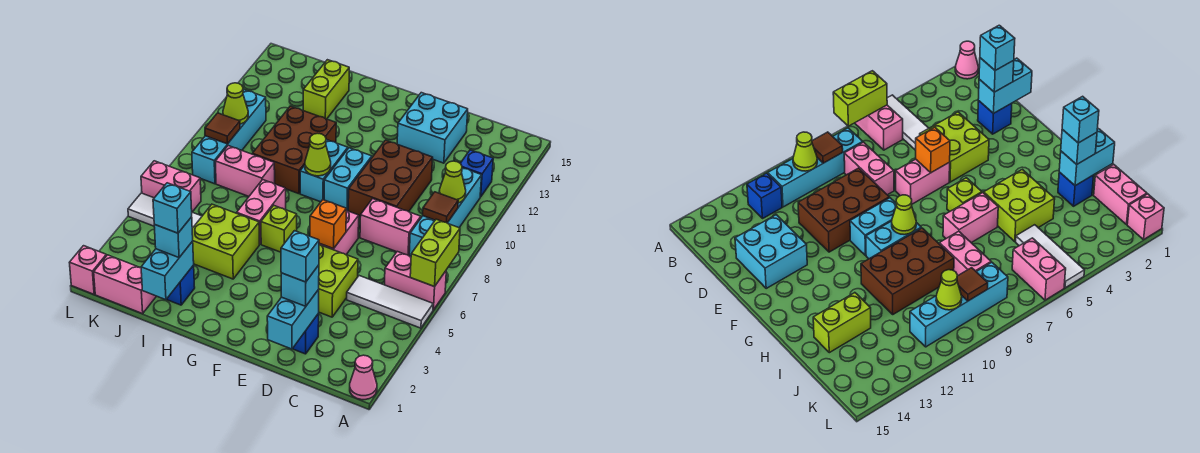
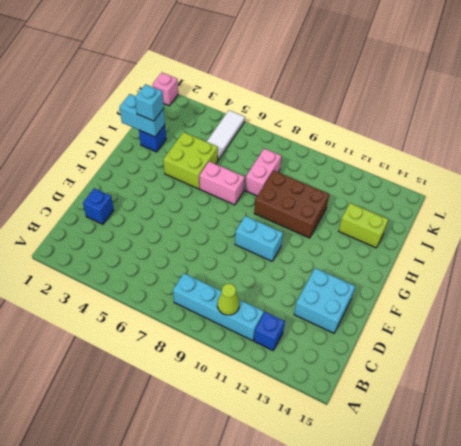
none -> pink 1x1 cone [350,355,377,400]
none -> white 1x3 tile [346,276,433,328]
none -> pink 1x2 brick [385,252,446,310]
none -> pink 1x2 brick [360,199,421,255]

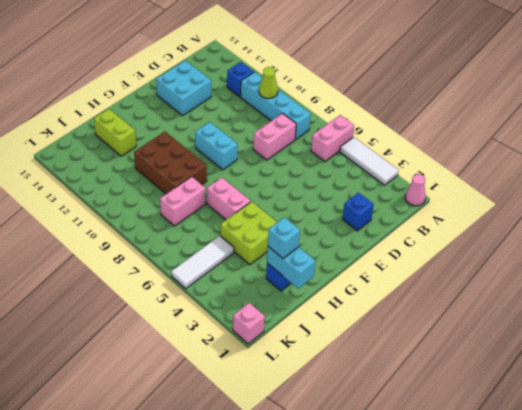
white 1x3 tile [340,137,399,185] -> white 1x3 tile turned to [346,276,433,328]
none -> lime 2x2 brick [318,245,358,317]
none -> brown 2x3 brick [348,140,433,217]
none -> pink 1x2 brick [319,211,359,255]
none -> lime 1x1 brick [261,205,297,252]

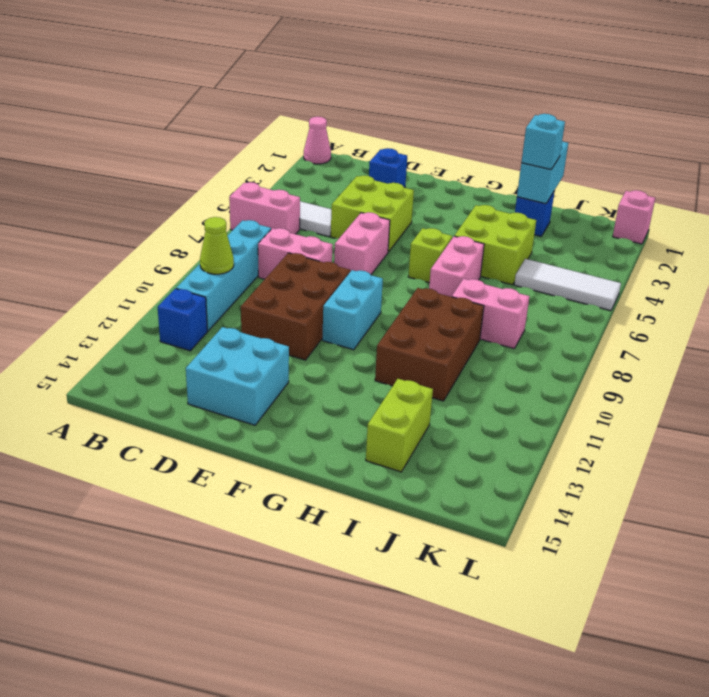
none -> cyan 1x2 brick [300,140,348,202]
none -> pink 1x2 brick [94,255,156,314]
none -> pink 1x2 brick [141,161,201,212]
none -> cyan 1x4 brick [192,89,266,184]

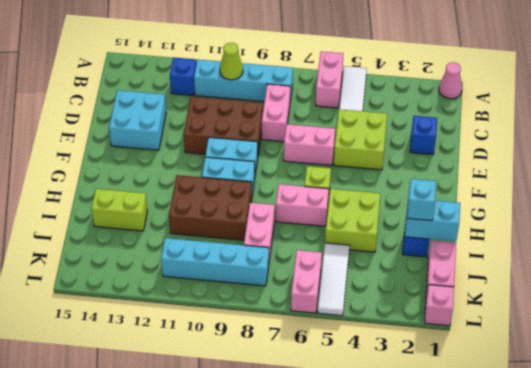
none -> lime 1x2 brick [410,219,460,287]
none -> brown 1x1 tile [423,192,458,223]
none -> cyan 1x2 brick [267,290,319,349]
none -> orange 1x1 brick [310,200,346,249]

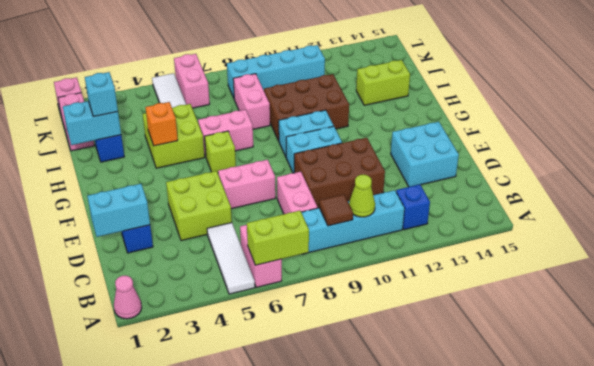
orange 1x1 brick [145,102,178,146] -> orange 1x1 brick moved to [310,200,346,249]
none -> lime 1x1 cone [305,133,331,176]
none -> brown 1x1 tile [205,113,240,144]
none -> lime 1x1 cone [223,83,248,124]
none -> cyan 1x1 brick [281,265,319,306]

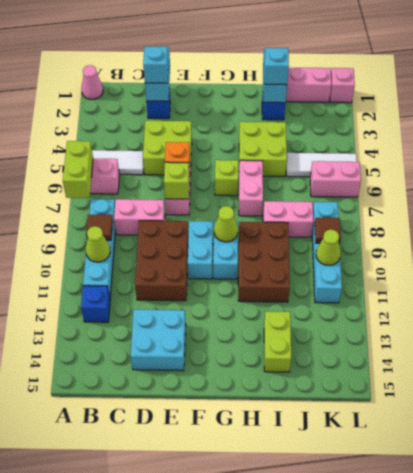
lime 1x1 brick [164,162,189,199] -> none
none -> cyan 1x1 brick [281,231,319,282]
none -> cyan 1x1 brick [153,183,192,233]

